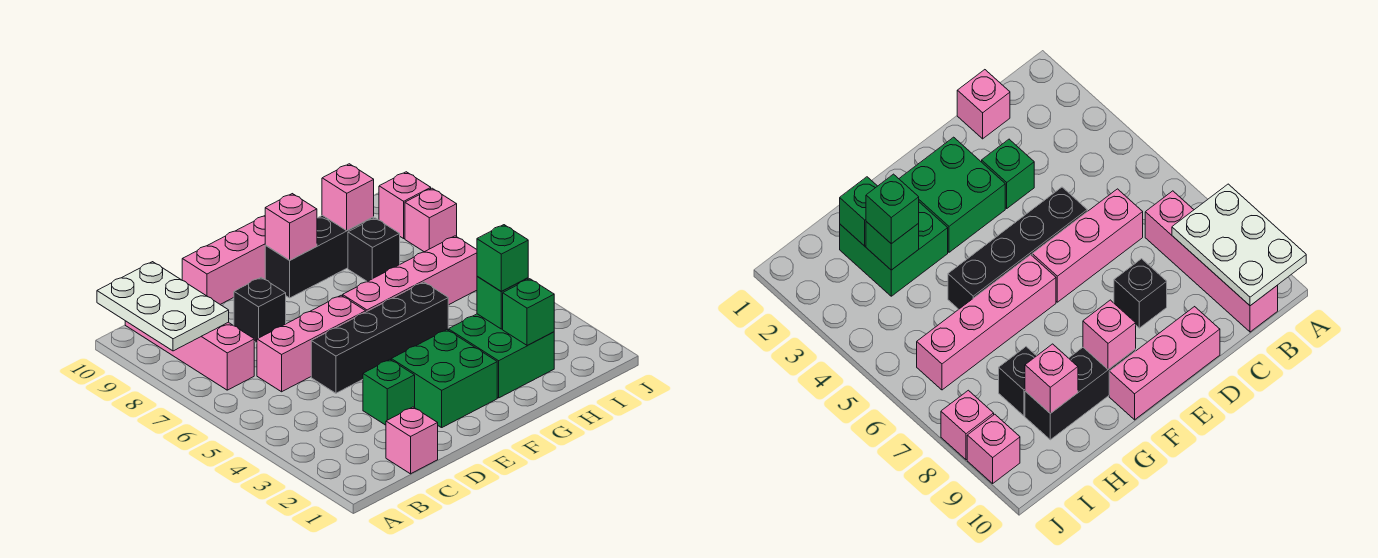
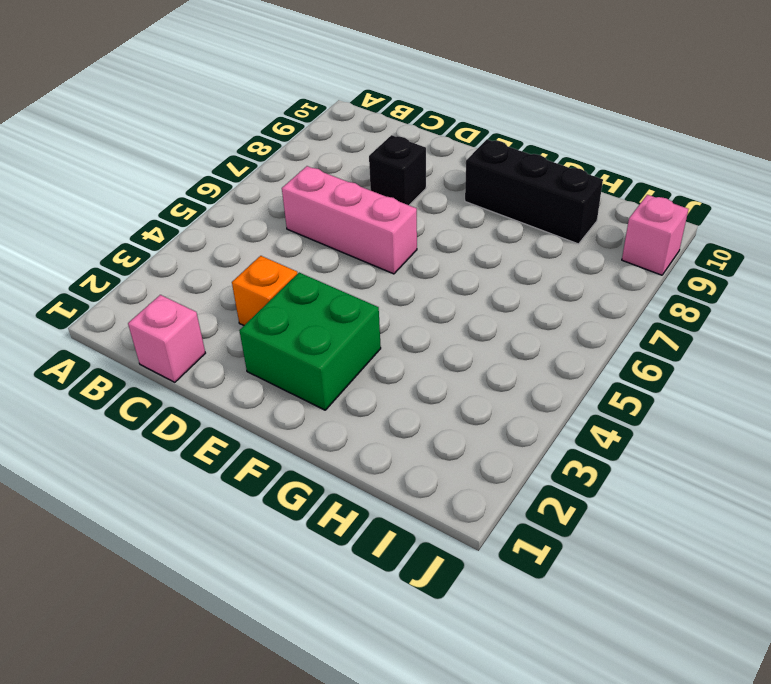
orange 1x1 brick [232,256,297,325] -> green 1x1 brick [363,360,415,425]
none -> pink 1x4 brick [125,321,254,390]
none -> black 1x4 brick [311,282,448,393]
none -> pink 1x3 brick [182,216,265,305]

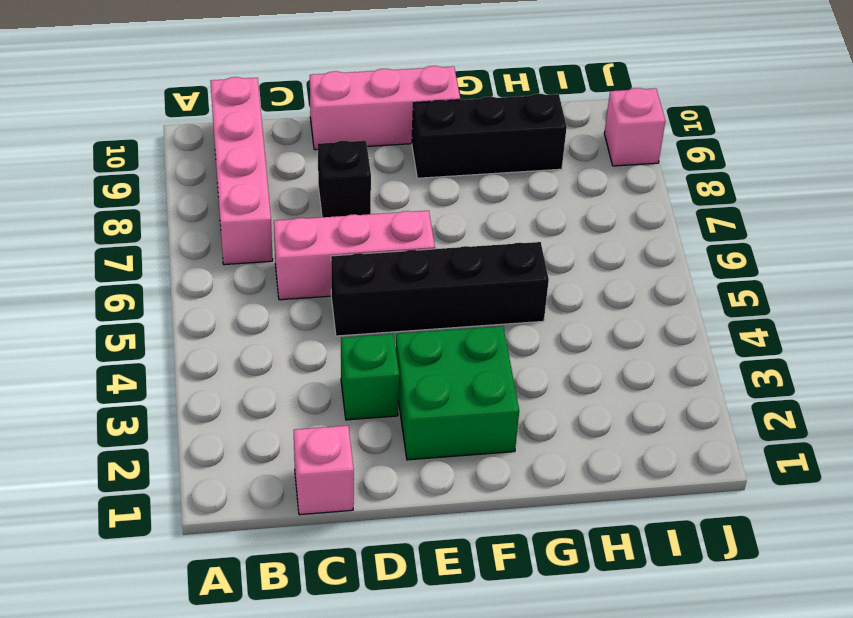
none -> pink 1x4 brick [343,236,477,312]
none -> green 2x2 brick [448,314,554,398]
none -> black 1x1 brick [348,218,400,281]

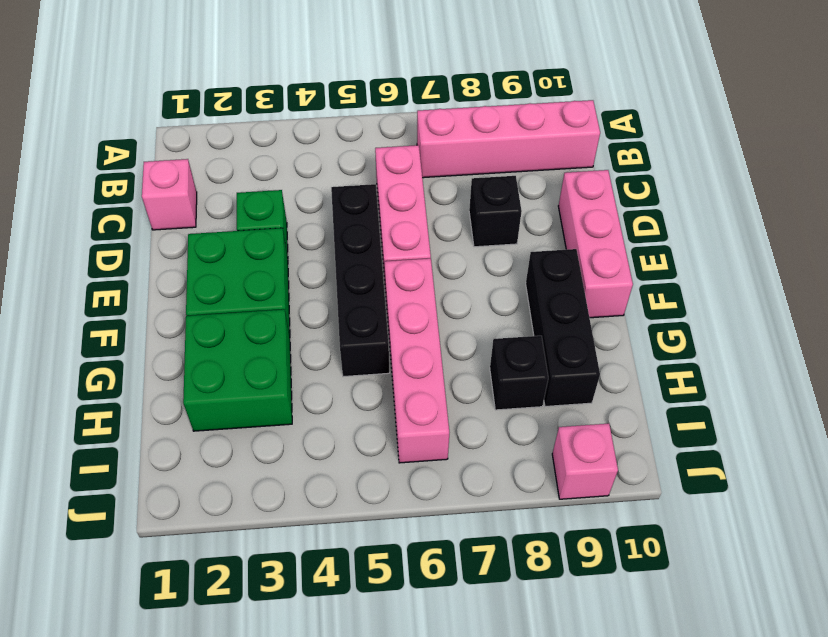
none -> pink 1x1 brick [405,188,457,252]
none -> white 2x3 plate [97,262,229,351]
none -> pink 1x1 brick [265,194,317,260]

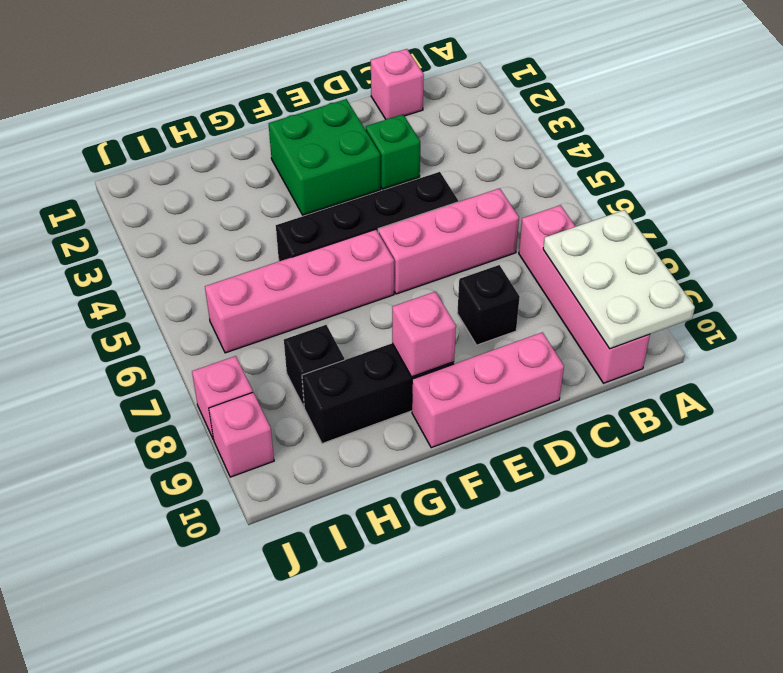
none -> green 2x2 brick [448,314,554,398]
none -> green 1x1 brick [503,279,554,345]
none -> green 1x1 brick [477,276,528,329]

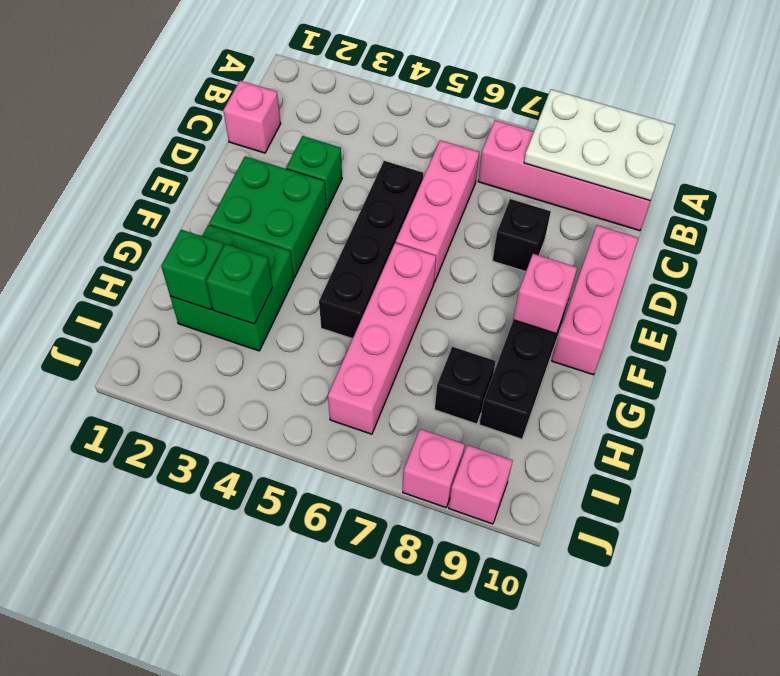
none -> pink 1x1 brick [322,164,374,231]
none -> green 1x1 brick [477,225,528,291]

